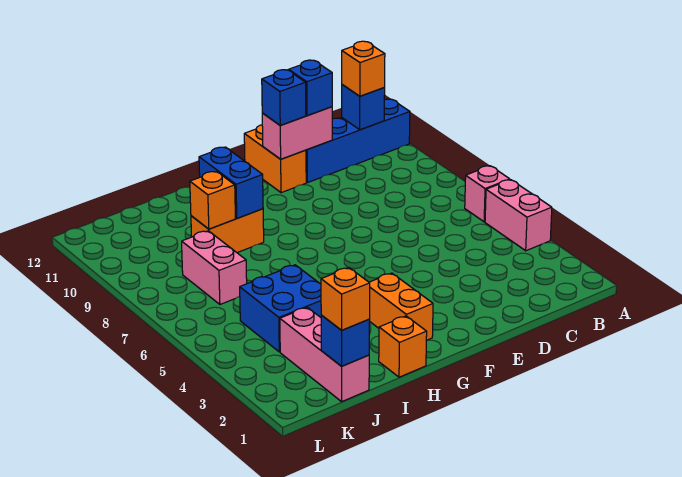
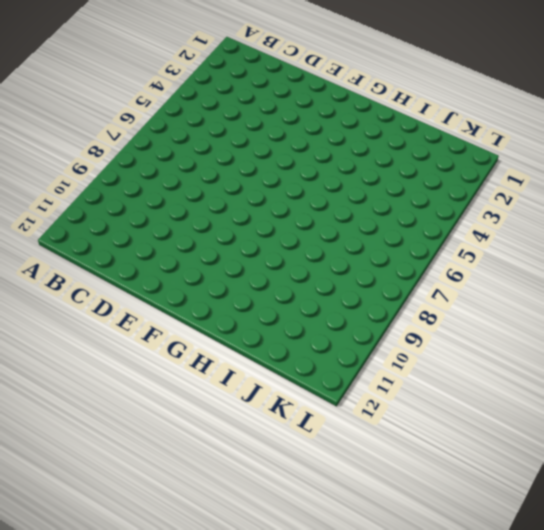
none -> pink 1x2 brick [485,180,552,251]
none -> pink 1x1 brick [465,166,510,222]
none -> blue 1x4 brick [306,99,410,182]

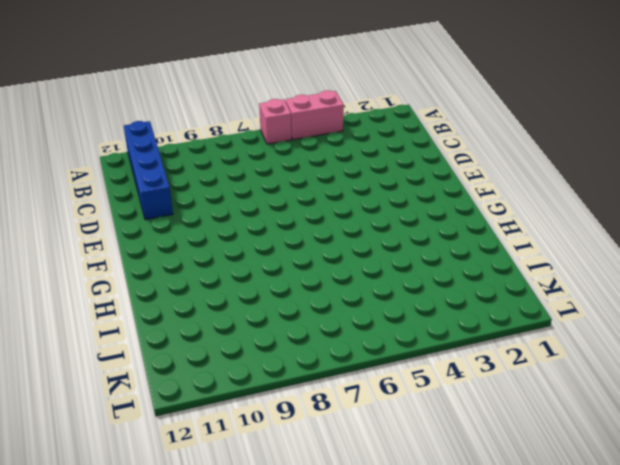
none -> orange 1x2 brick [244,125,306,193]
none -> orange 1x2 brick [369,273,433,340]
none -> orange 1x1 brick [379,316,427,377]

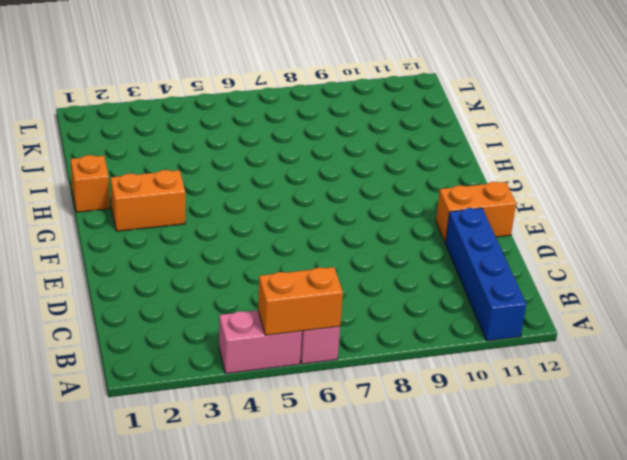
orange 1x2 brick [258,267,343,335] -> orange 1x2 brick turned to [191,209,264,253]
none -> blue 2x2 brick [240,265,321,352]
none -> pink 1x3 brick [280,307,369,402]
none -> pink 1x2 brick [182,231,247,304]

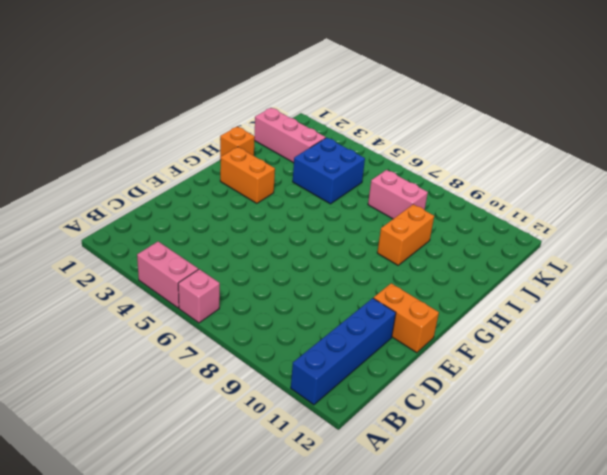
none -> blue 1x1 brick [342,85,385,130]
none -> pink 1x2 brick [262,107,332,159]
none -> blue 1x2 brick [199,147,263,218]

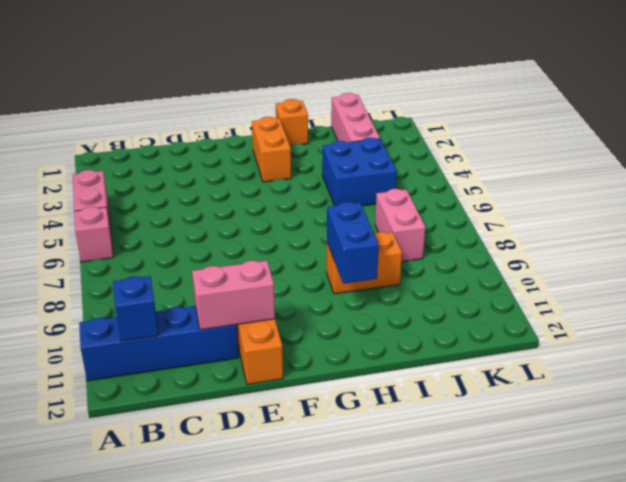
none -> orange 1x1 brick [190,171,235,229]
none -> blue 1x1 brick [321,315,370,366]
none -> orange 1x1 brick [342,41,385,96]

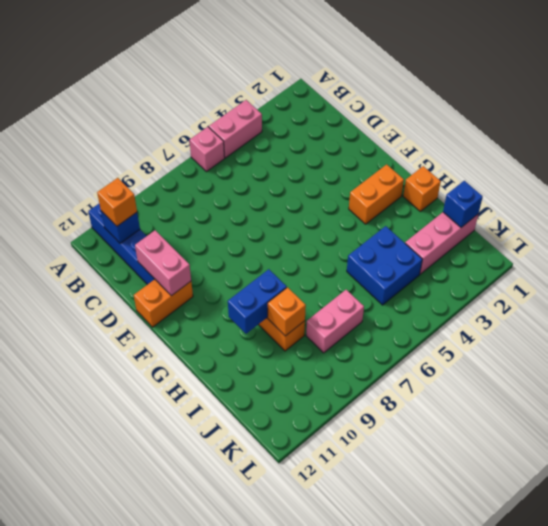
none -> blue 1x1 brick [289,60,332,116]
none -> blue 1x1 brick [262,70,306,125]
none -> orange 1x1 brick [321,268,370,330]

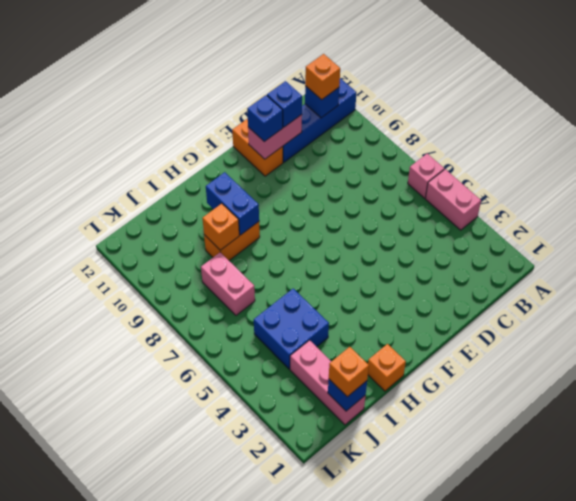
none -> orange 1x2 brick [369,273,433,340]

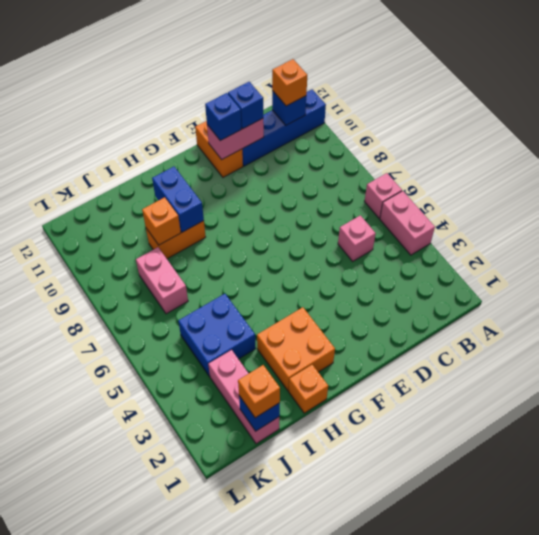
pink 1x1 brick [338,215,376,261] -> none
orange 2x2 brick [257,307,335,391] -> orange 1x2 brick [369,273,433,340]

